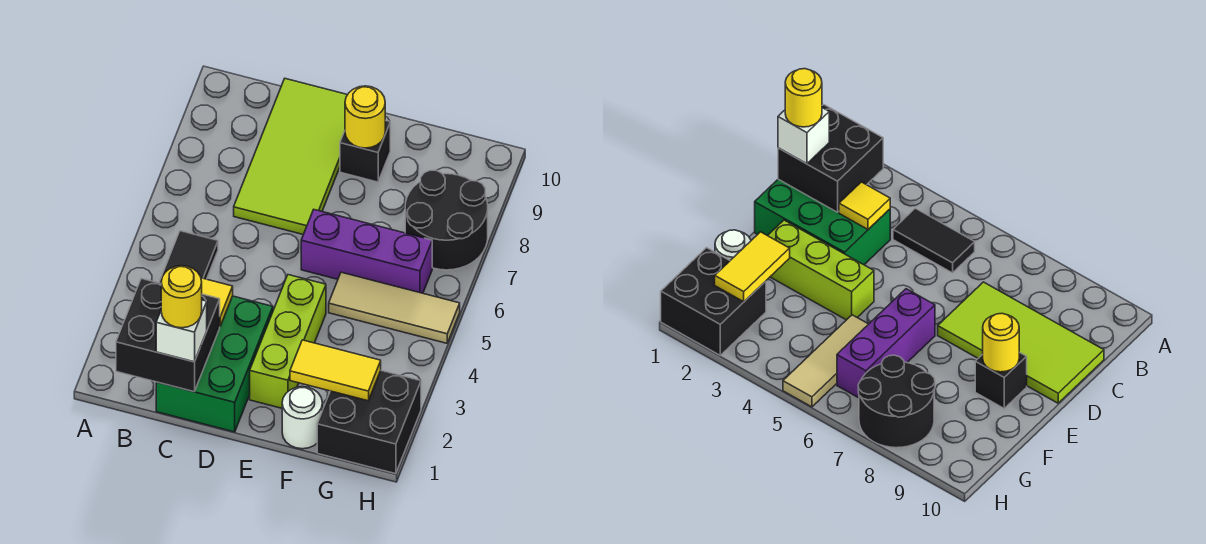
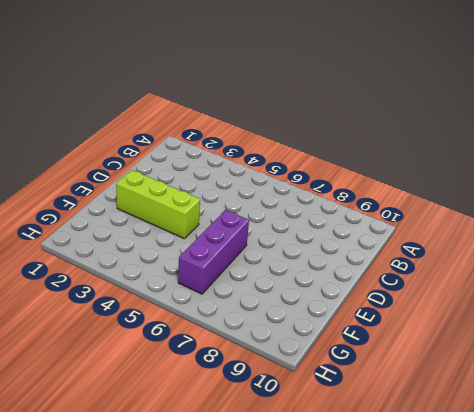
none -> black 1x2 tile [159,231,218,283]
none -> green 2x3 brick [156,296,273,432]
none -> lime 2x4 tile [234,79,347,235]

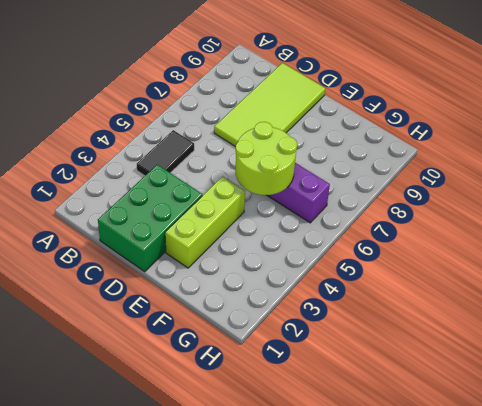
lime 2x2 round brick [236,122,297,195] -> none
none -> black 1x1 brick [340,120,390,182]
none -> white 1x1 round brick [282,387,322,449]
none -> tan 1x3 tile [329,272,460,343]

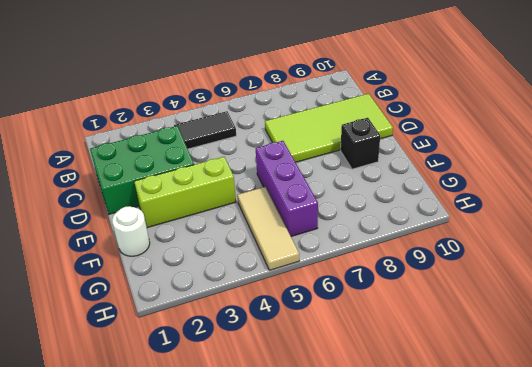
none -> black 2x2 brick [317,370,421,474]
none -> black 2x2 round brick [405,170,488,270]
none -> black 2x2 brick [116,278,220,392]

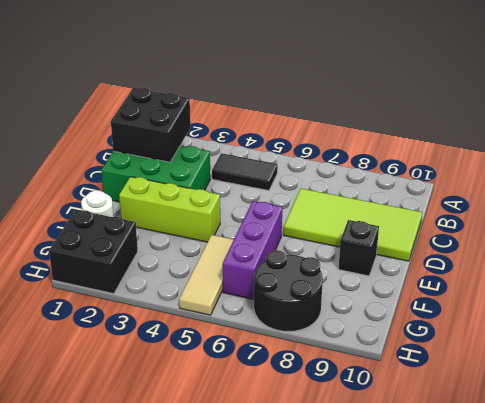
none -> yellow 1x1 tile [201,278,233,326]
none -> yellow 1x1 round brick [345,86,385,148]
none -> yellow 1x2 tile [290,340,381,401]

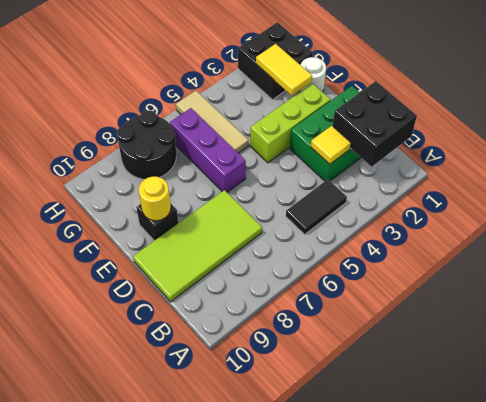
none -> white 1x1 brick [156,300,207,362]
none -> yellow 1x1 round brick [161,266,202,328]

